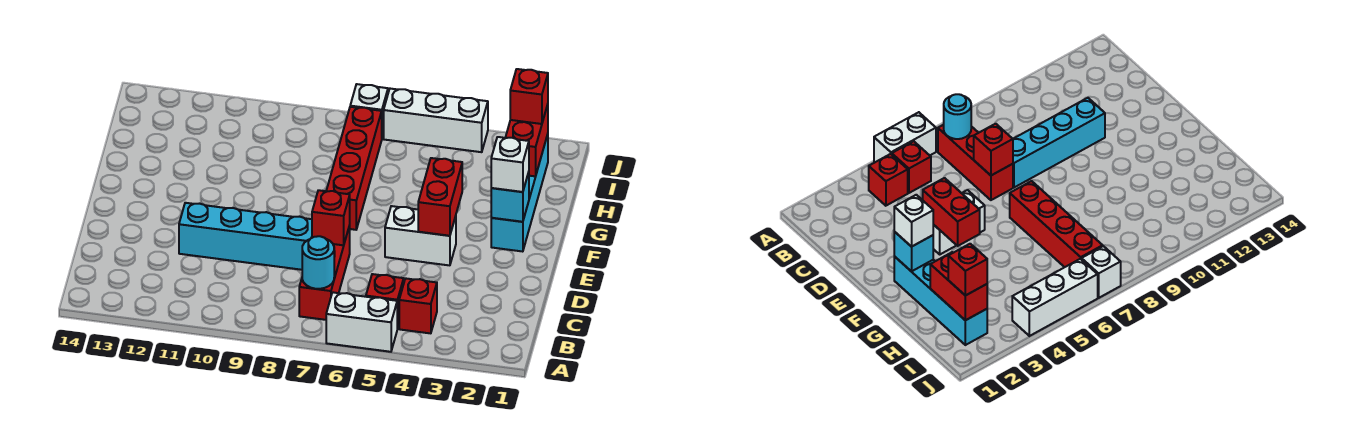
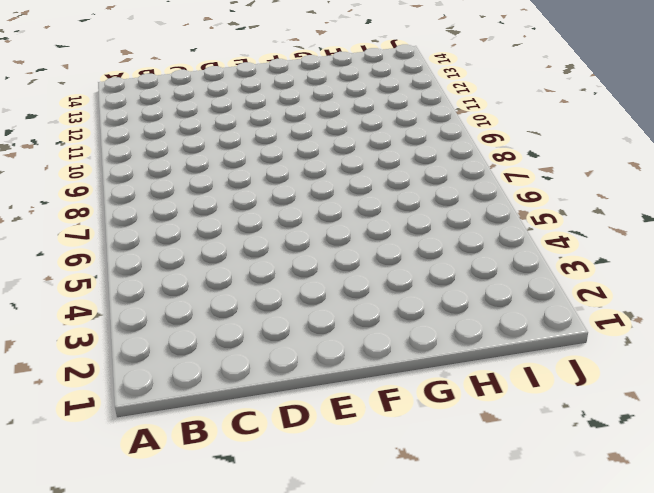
none -> white 1x2 brick [326,292,397,352]
none -> red 1x1 brick [399,278,437,333]
none -> red 1x1 brick [366,274,404,329]

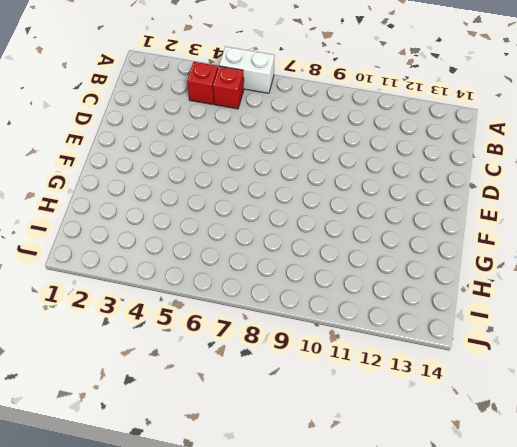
none -> red 1x3 brick [299,226,350,320]
none -> cyan 1x4 brick [179,203,312,270]
none -> white 1x2 brick [385,206,456,265]

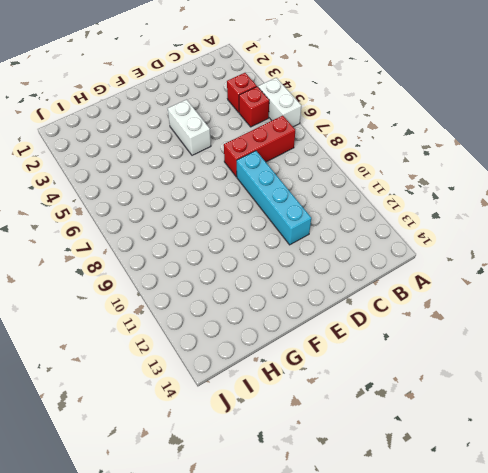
none -> cyan 1x4 brick [491,134,548,252]
none -> red 1x4 brick [326,107,382,230]
none -> white 1x3 brick [384,89,488,152]

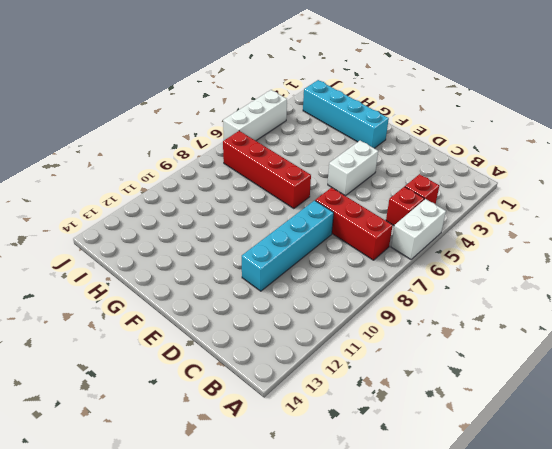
none -> white 1x1 brick [350,84,388,137]
none -> cyan 1x1 round brick [302,236,334,289]
none -> red 1x1 brick [312,190,350,245]

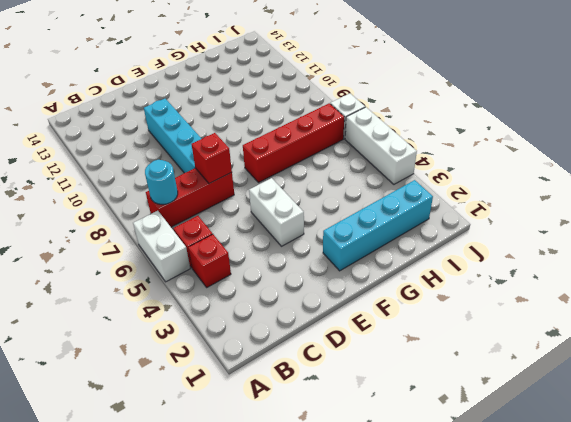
none -> red 1x2 brick [418,158,462,236]
none -> cyan 1x1 brick [491,172,529,222]
none -> red 1x2 brick [505,104,548,176]

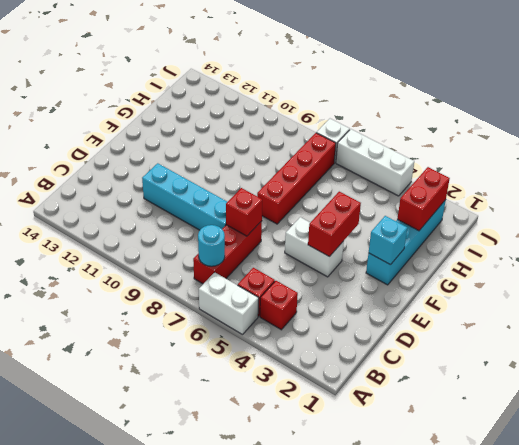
none -> white 1x1 brick [491,137,529,192]
none -> red 1x1 brick [510,69,548,124]

